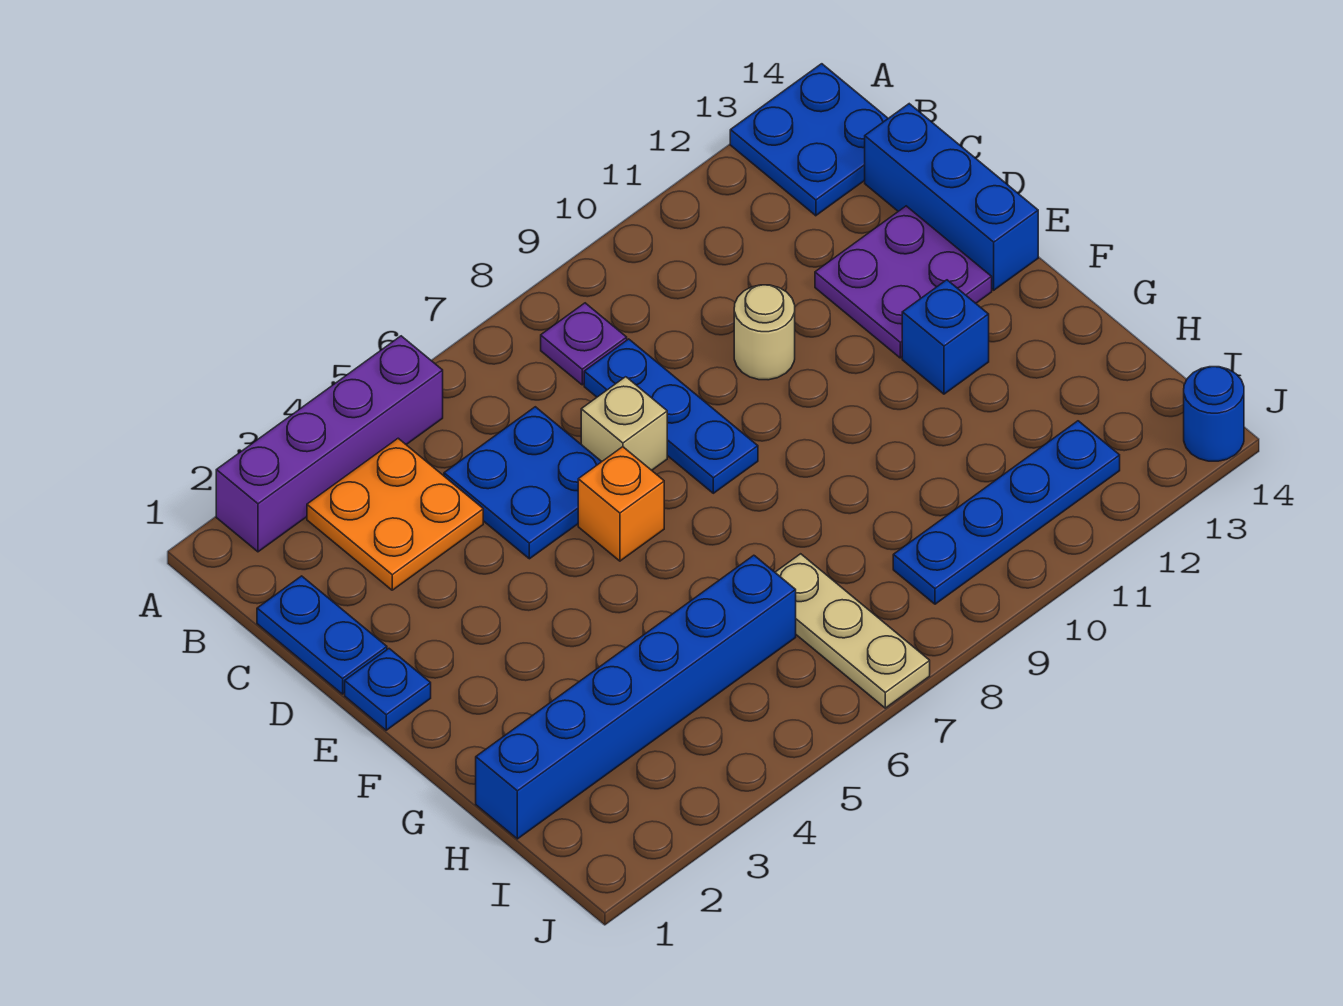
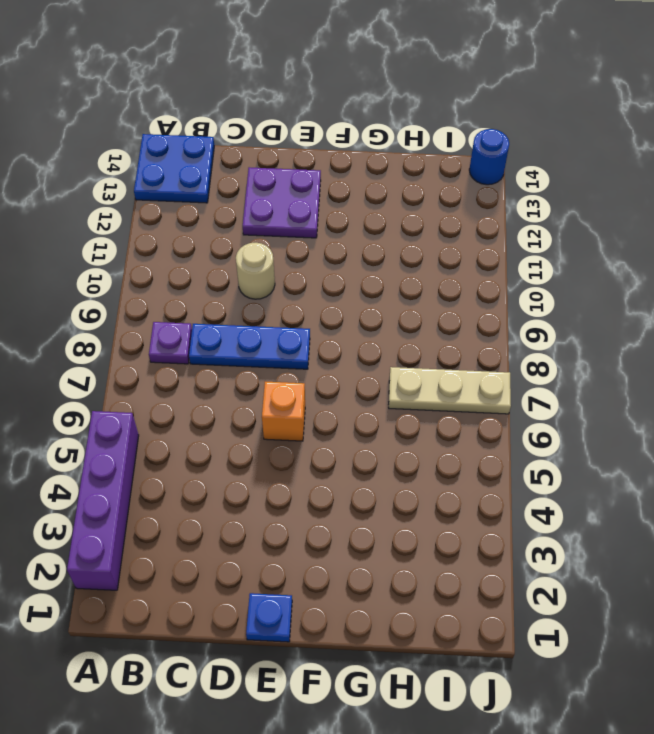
none -> orange 2x2 plate [307,438,483,590]
none -> blue 1x2 plate [257,576,387,694]
none -> blue 2x2 plate [444,407,602,559]

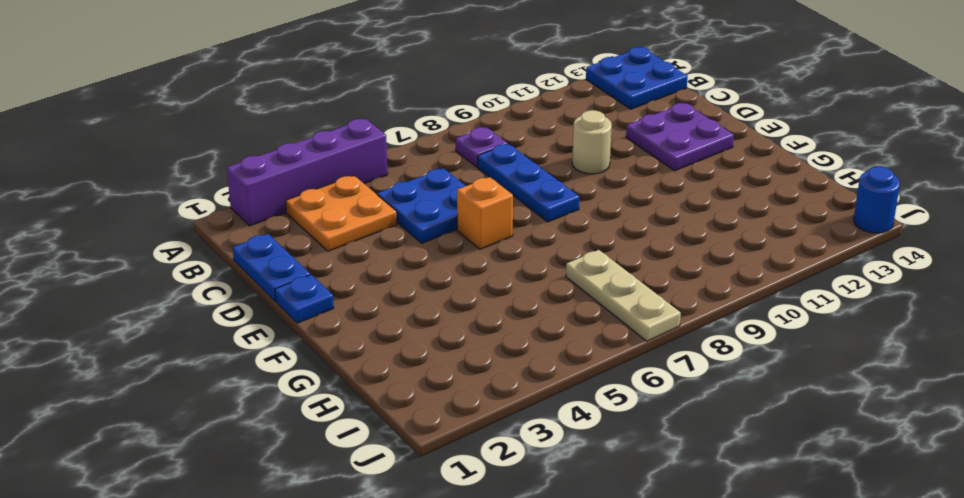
none -> blue 1x3 brick [865,104,1038,290]
none -> tan 1x1 brick [581,377,667,470]
none -> blue 1x1 brick [902,280,989,394]

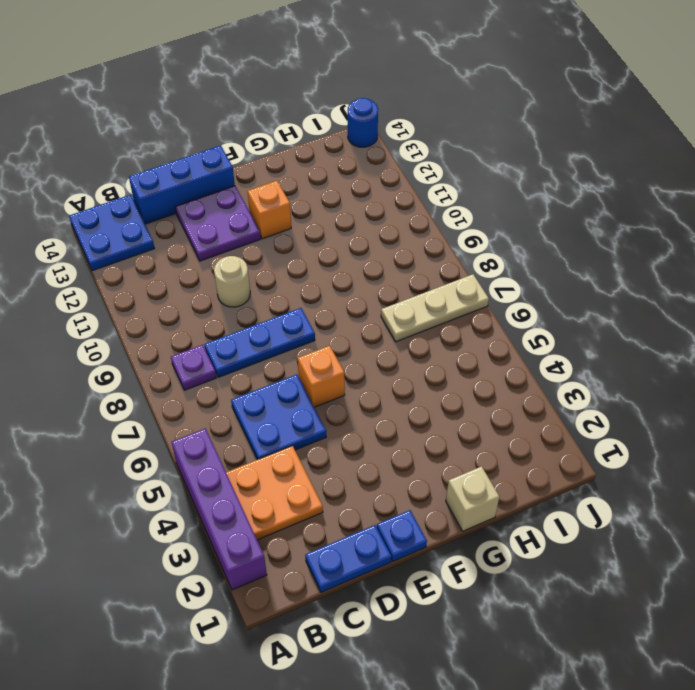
orange 1x1 brick [248,181,291,239] -> blue 1x1 brick [902,280,989,394]
tan 1x1 brick [446,466,499,531] -> tan 1x1 brick moved to [581,377,667,470]
none -> blue 1x6 brick [476,555,796,839]
none -> blue 1x4 plate [893,421,1120,604]

